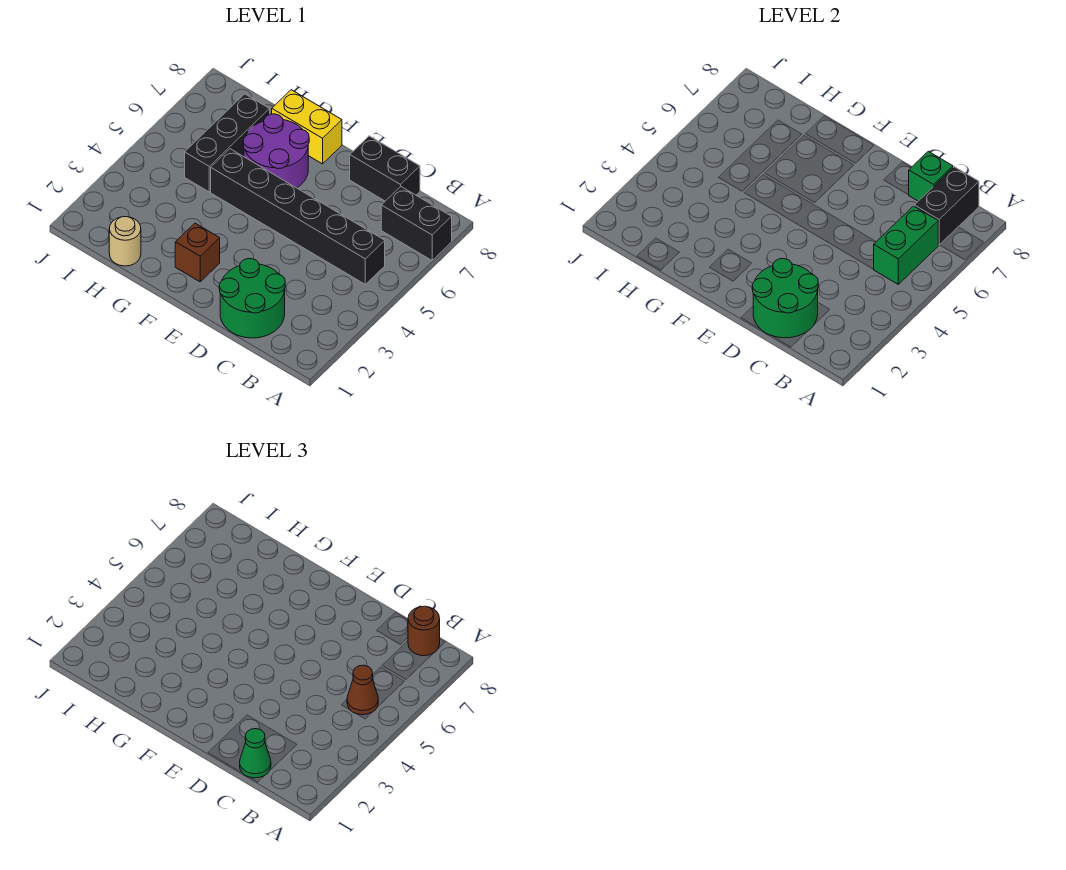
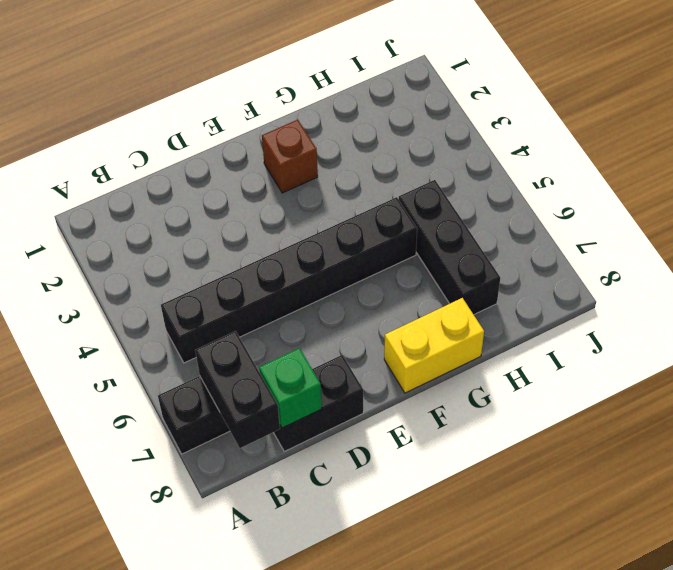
none -> green 2x2 round brick [219,259,285,338]
none -> purple 2x2 round brick [243,114,309,188]
none -> tan 1x1 round brick [109,217,141,266]

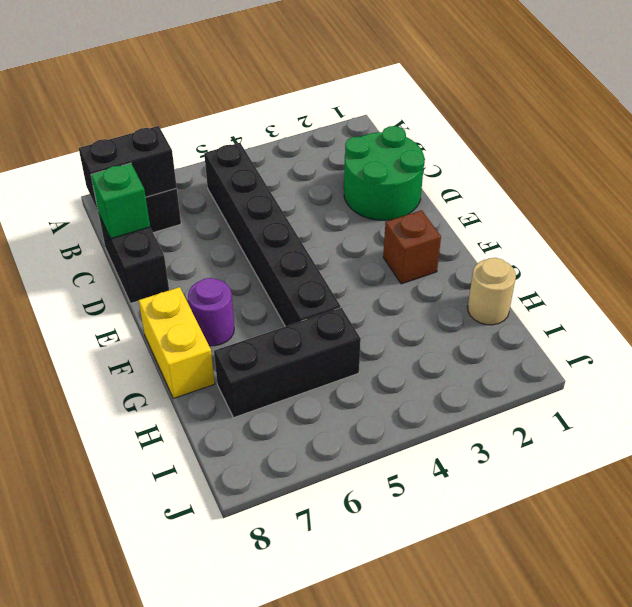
purple 1x1 round brick [188,278,234,346] -> purple 2x2 round brick [243,114,309,188]
none -> green 1x2 brick [874,206,938,284]
none -> green 2x2 round brick [752,259,818,338]
none -> brown 1x1 cone [347,665,378,715]

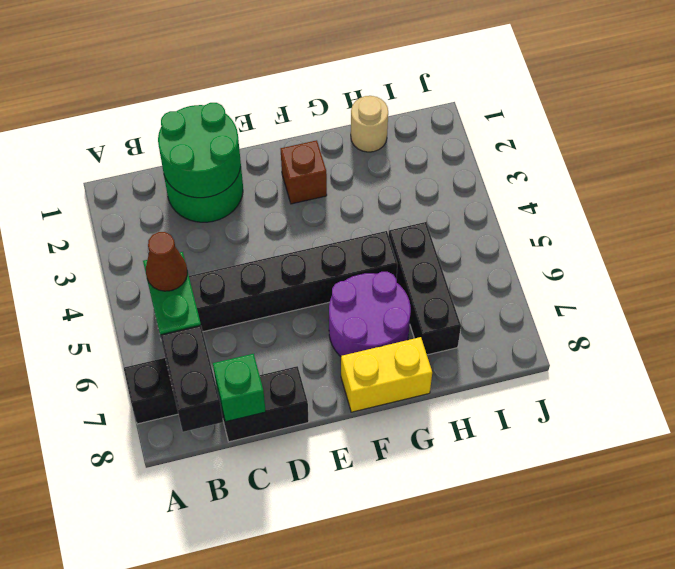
none -> brown 1x1 round brick [408,606,440,656]
none -> green 1x1 cone [240,729,271,778]

